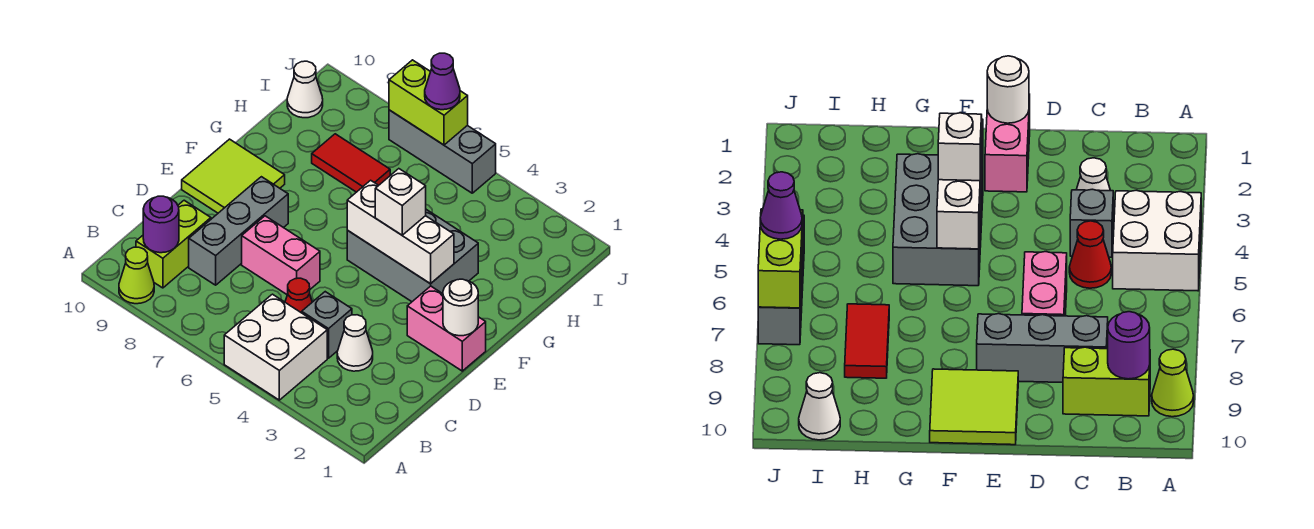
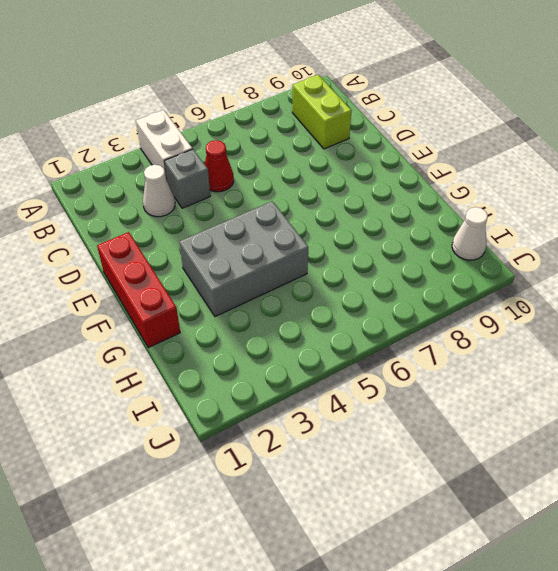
white 1x2 brick [136,110,192,180] -> white 2x2 brick [224,294,327,400]
red 1x3 brick [97,232,180,348] -> pink 1x2 brick [407,286,486,371]
none -> lime 1x1 cone [119,247,154,304]
none -> grey 1x3 brick [189,177,288,285]
none -> pink 1x2 brick [242,216,320,294]

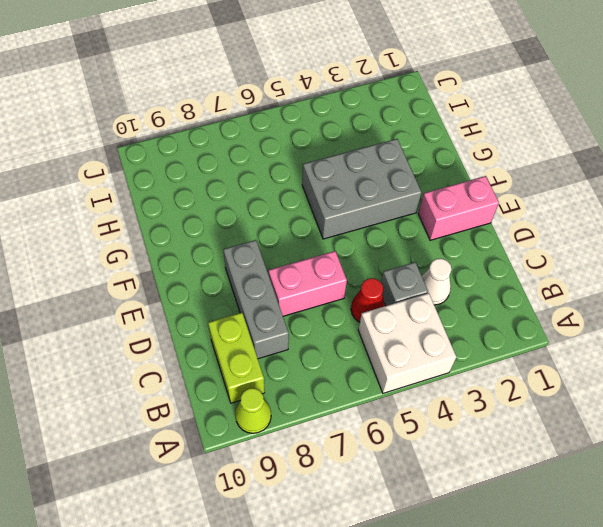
none -> lime 2x2 tile [182,139,285,213]
none -> red 1x2 tile [312,134,390,192]
none -> white 1x1 cone [287,61,323,118]

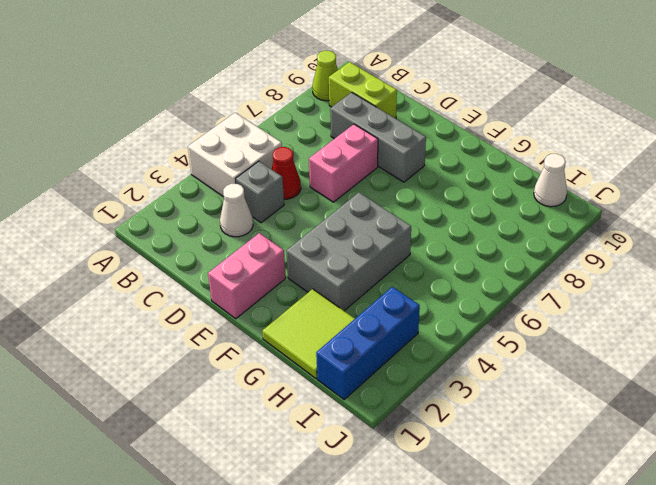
lime 2x2 tile [262,289,355,378] -> lime 2x2 tile moved to [182,139,285,213]
blue 1x3 brick [316,287,420,399] -> none
none -> red 1x2 tile [312,134,390,192]
none -> grey 1x3 brick [389,110,496,193]
none -> purple 1x1 round brick [143,196,179,253]

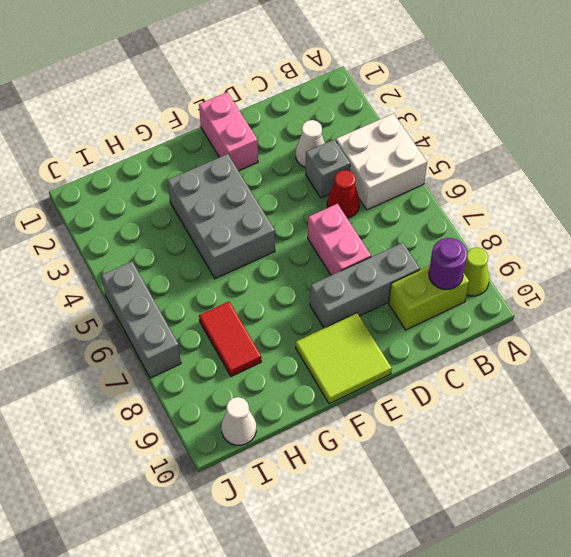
none -> white 1x1 round brick [443,279,478,336]
none -> white 1x3 brick [347,180,454,284]
none -> lime 1x2 brick [389,60,468,145]

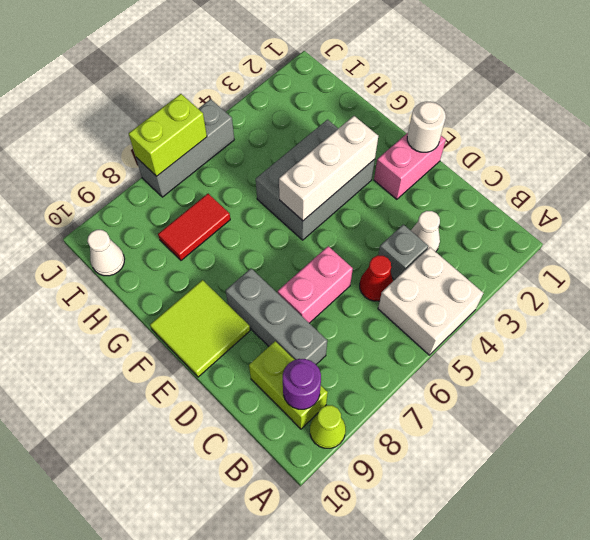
none -> white 1x1 brick [375,169,426,235]
none -> purple 1x1 cone [425,53,460,110]

